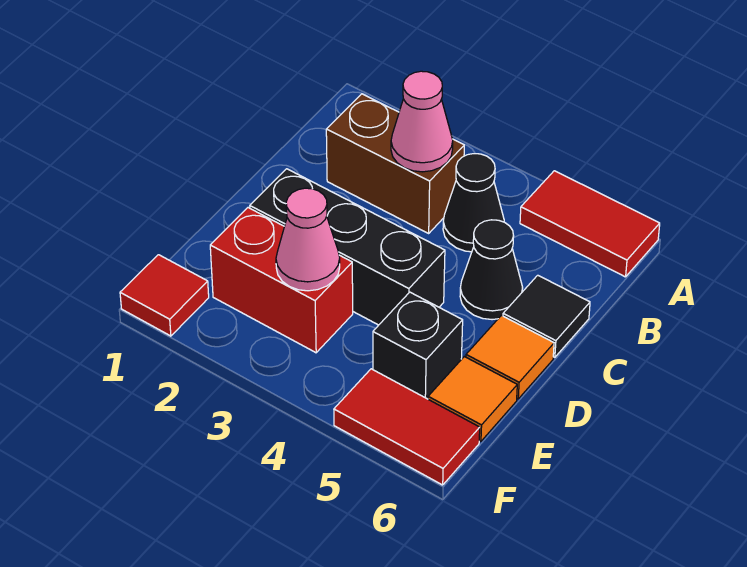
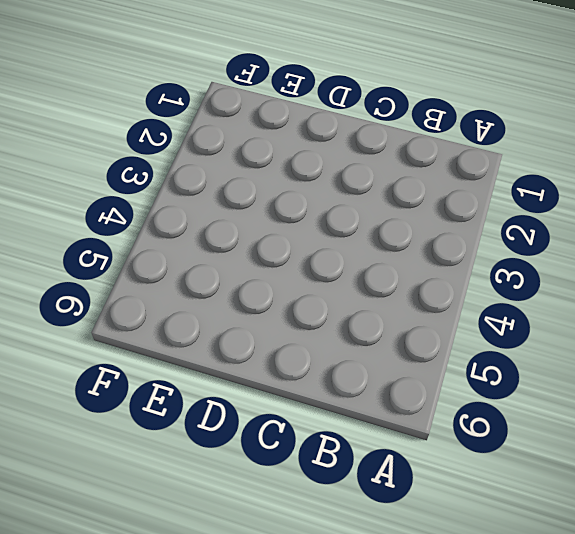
none -> red 1x2 tile [520,171,660,277]
none -> brown 1x2 brick [326,94,464,233]
none -> black 1x1 cone [443,154,504,252]

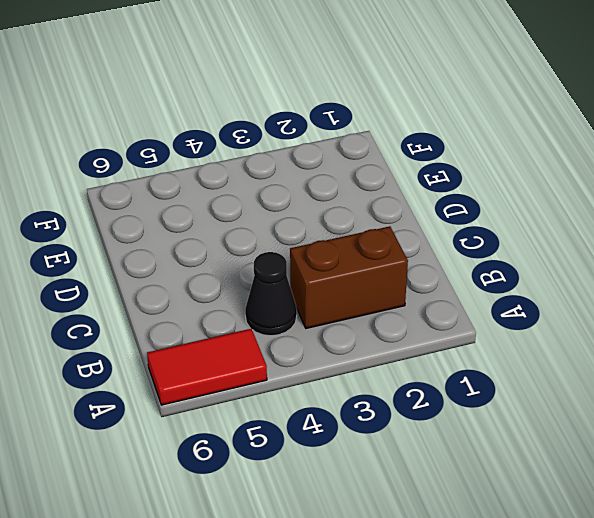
none -> black 1x1 cone [460,220,523,320]
none -> black 1x1 tile [503,275,590,357]
none -> black 1x3 brick [250,169,445,325]

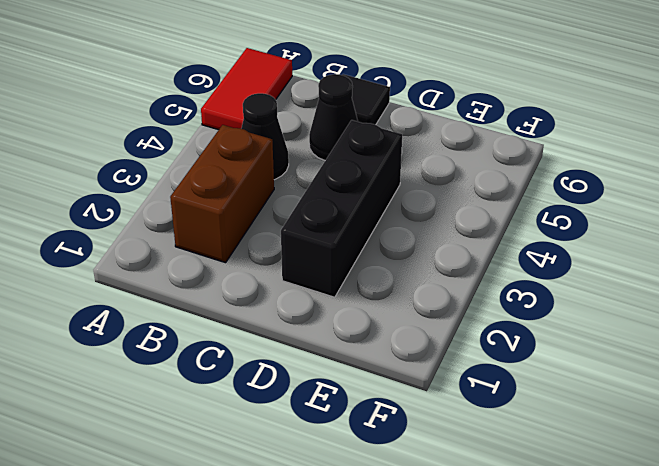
none -> orange 1x1 tile [466,316,554,399]
none -> red 1x2 brick [210,208,353,353]
none -> black 1x1 brick [373,292,463,399]

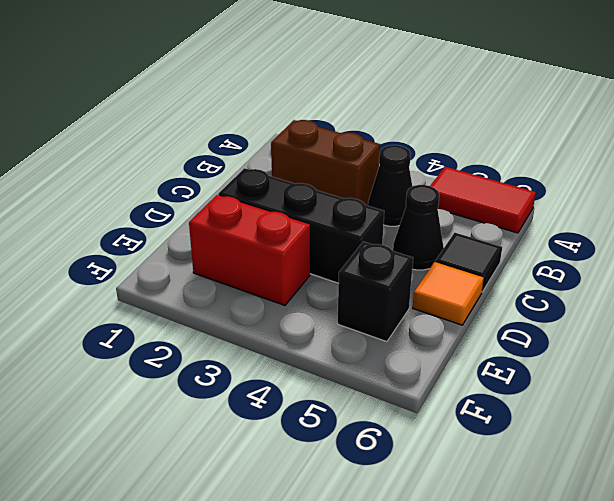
none -> orange 1x1 tile [428,357,517,441]
none -> red 1x1 tile [120,255,209,336]
none -> red 1x2 tile [334,369,480,485]

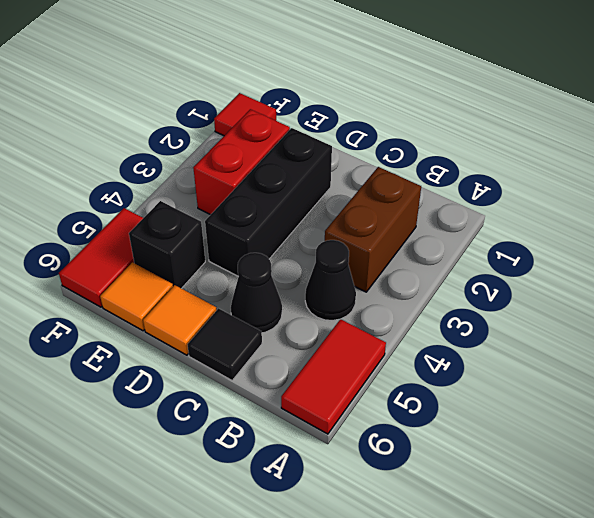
none -> pink 1x1 cone [391,71,453,172]
none -> pink 1x1 cone [276,188,340,291]

